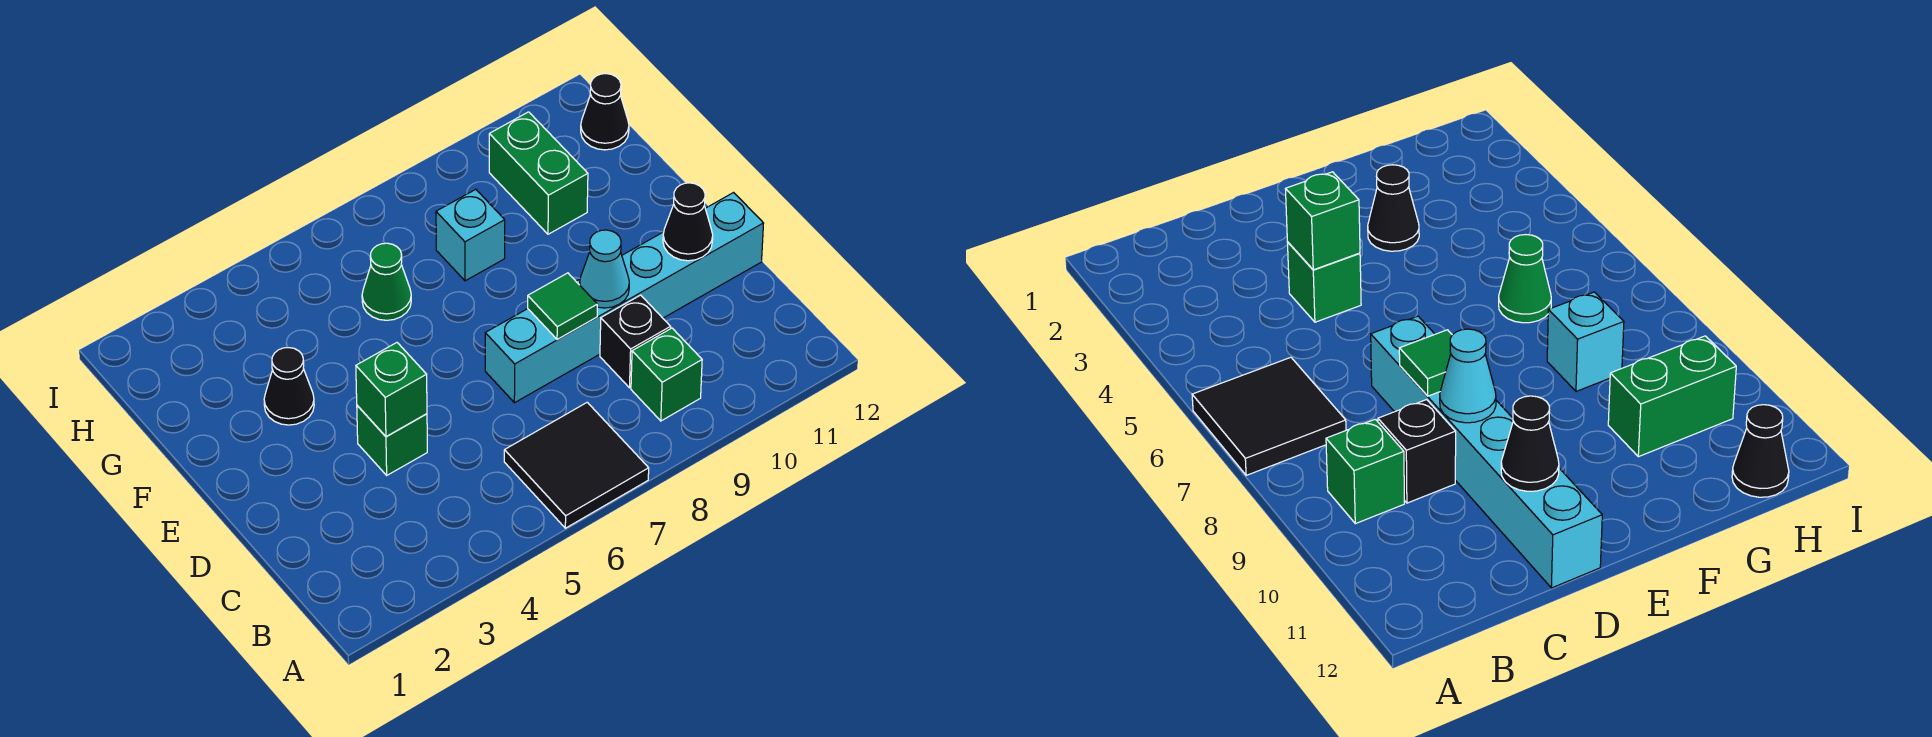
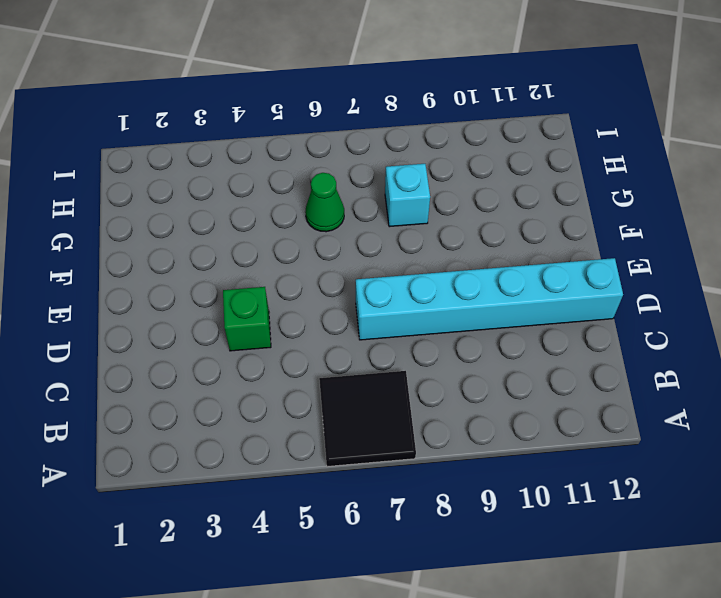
none -> green 1x1 brick [631,328,702,421]
none -> black 1x1 brick [600,295,671,388]
none -> black 1x1 cone [264,348,314,425]

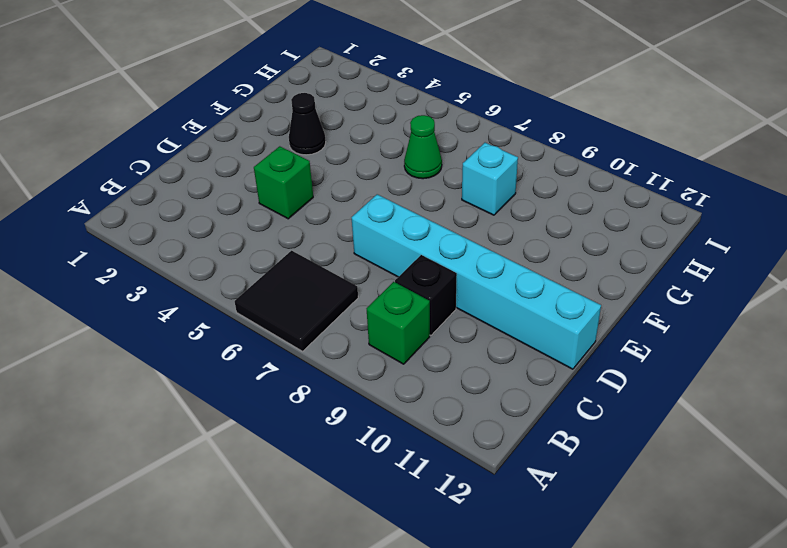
none -> green 1x2 brick [489,112,588,234]
none -> black 1x1 cone [581,74,629,150]
none -> green 1x1 brick [356,343,427,436]

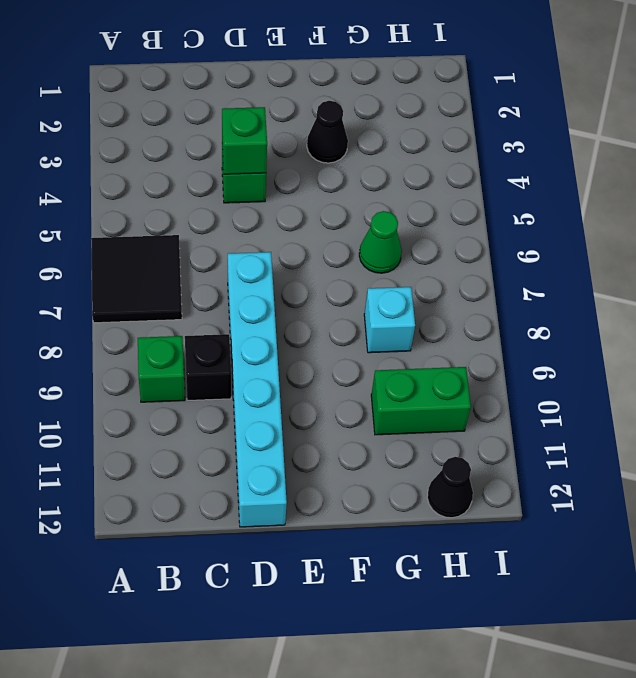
none -> green 1x1 tile [528,273,598,340]
none -> cyan 1x1 cone [580,230,629,308]
none -> black 1x1 cone [663,183,713,261]

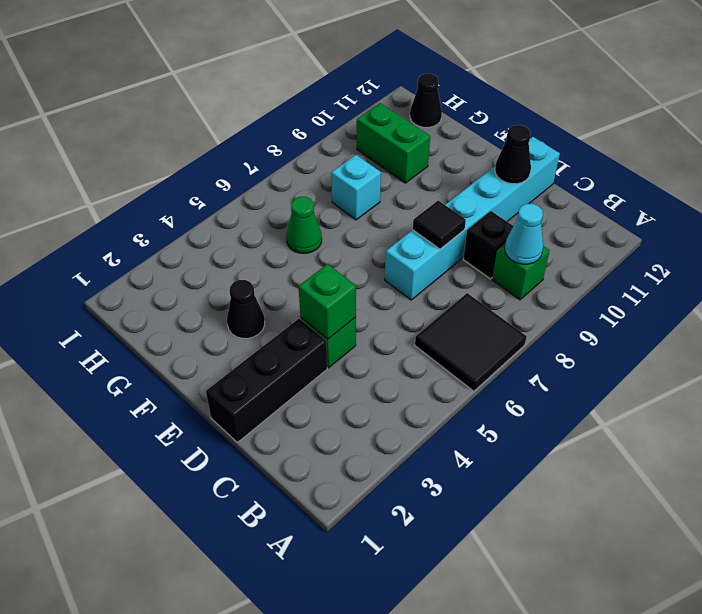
cyan 1x1 cone [505,204,543,264] -> cyan 1x1 cone moved to [580,230,629,308]
black 1x3 brick [206,319,327,442] -> none
black 1x1 tile [413,201,466,249] -> green 1x1 tile [528,273,598,340]

